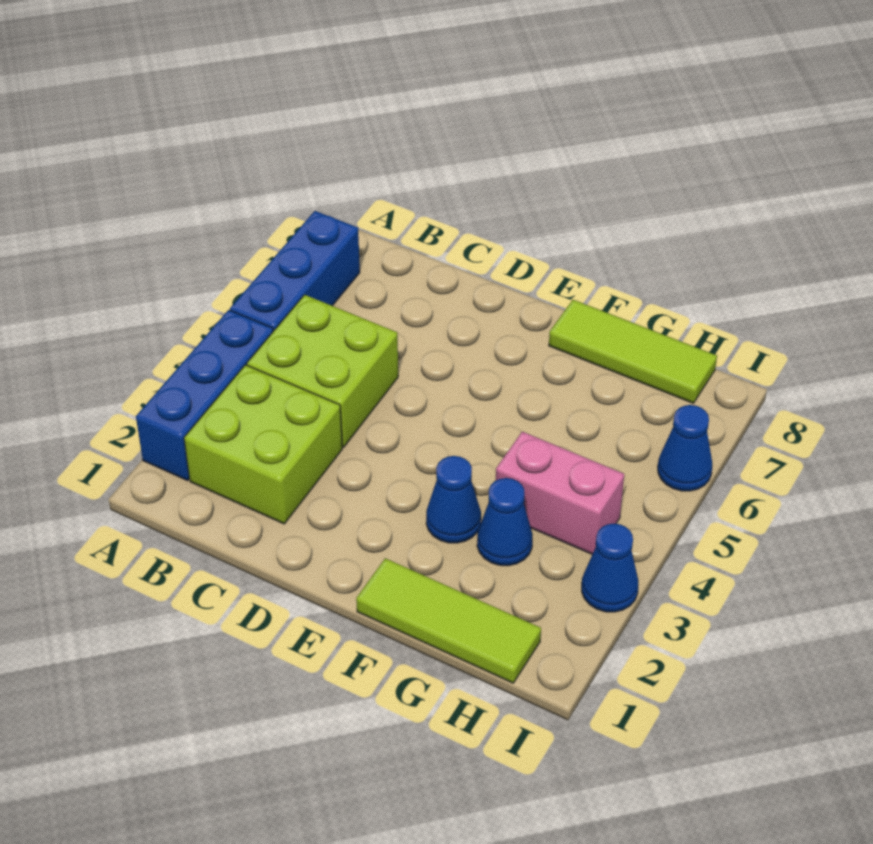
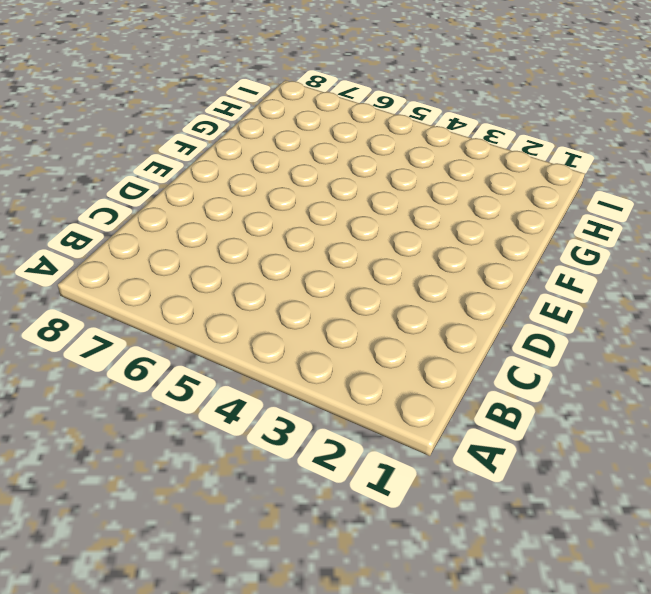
none -> blue 1x3 brick [136,310,273,481]
none -> blue 1x3 brick [230,211,360,331]

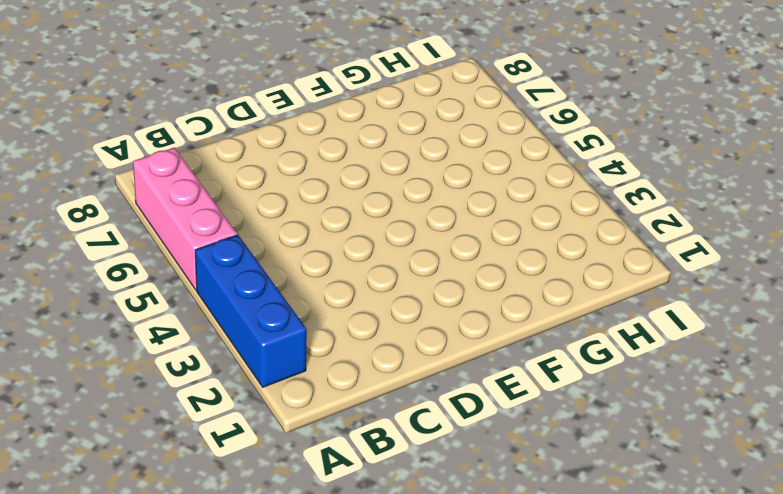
pink 1x3 brick [133,148,237,290] -> blue 1x3 brick [230,211,360,331]
none -> lime 2x2 brick [184,365,342,524]
none -> lime 2x2 brick [247,295,398,447]

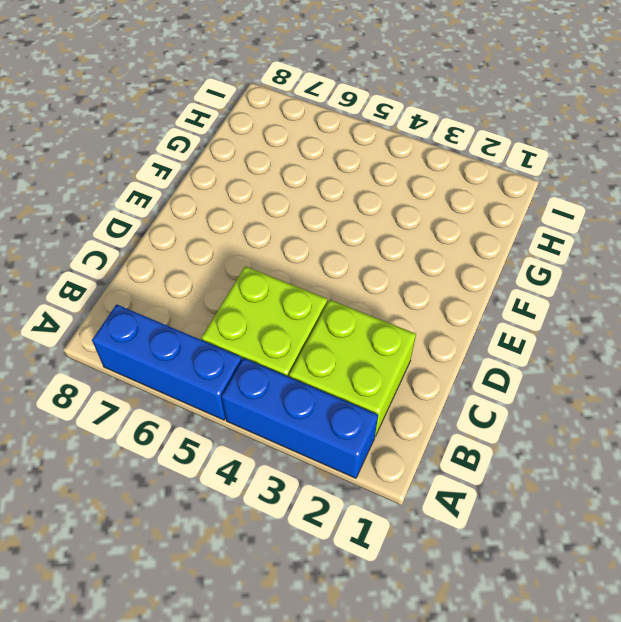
none -> lime 1x3 tile [356,558,541,683]
none -> blue 1x1 cone [426,456,481,543]

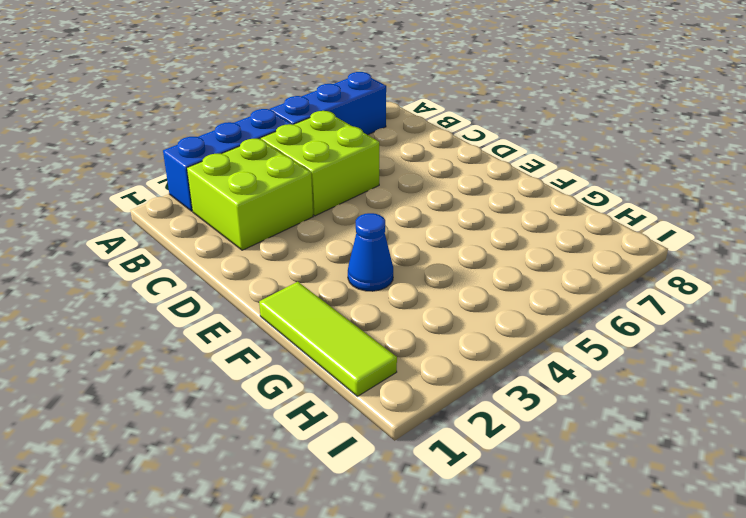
none -> lime 1x3 tile [549,300,717,403]
none -> blue 1x1 cone [477,478,533,566]

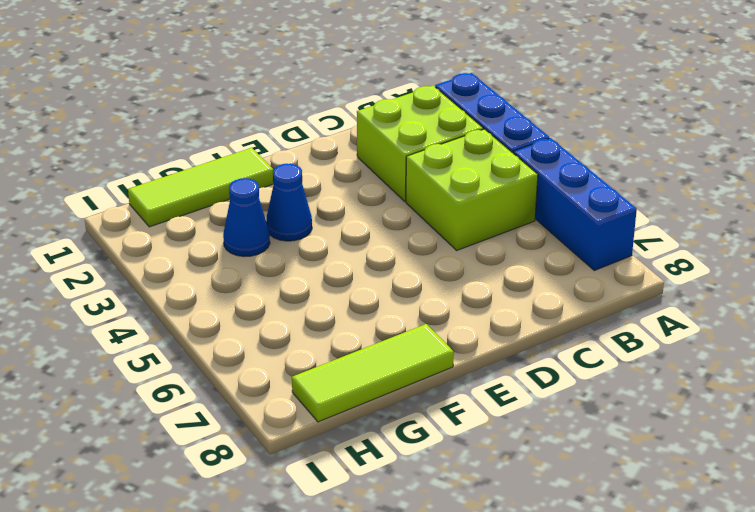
none -> pink 1x2 brick [496,432,624,554]
none -> blue 1x1 cone [582,524,638,612]

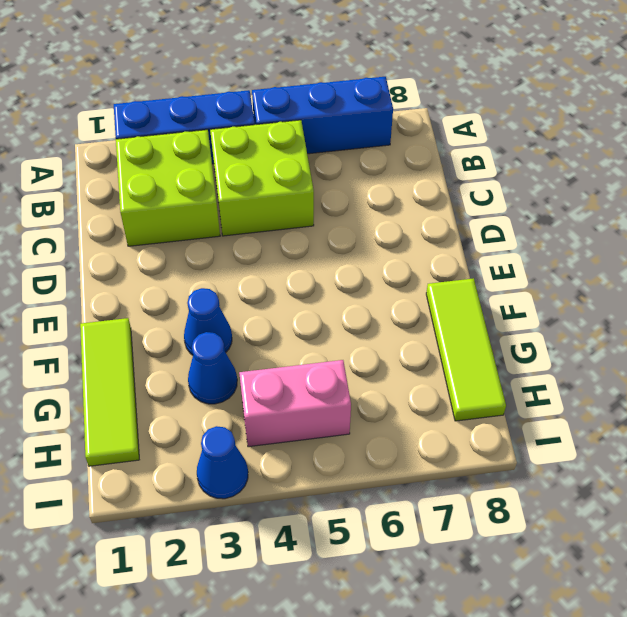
pink 1x2 brick [239,360,351,447] -> pink 1x2 brick turned to [496,432,624,554]
none -> blue 1x1 cone [658,405,712,491]

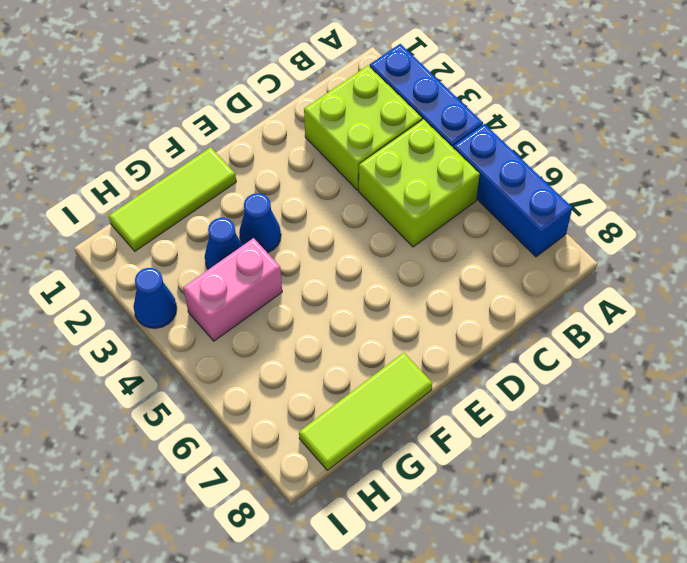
none -> blue 1x1 cone [658,405,712,491]

